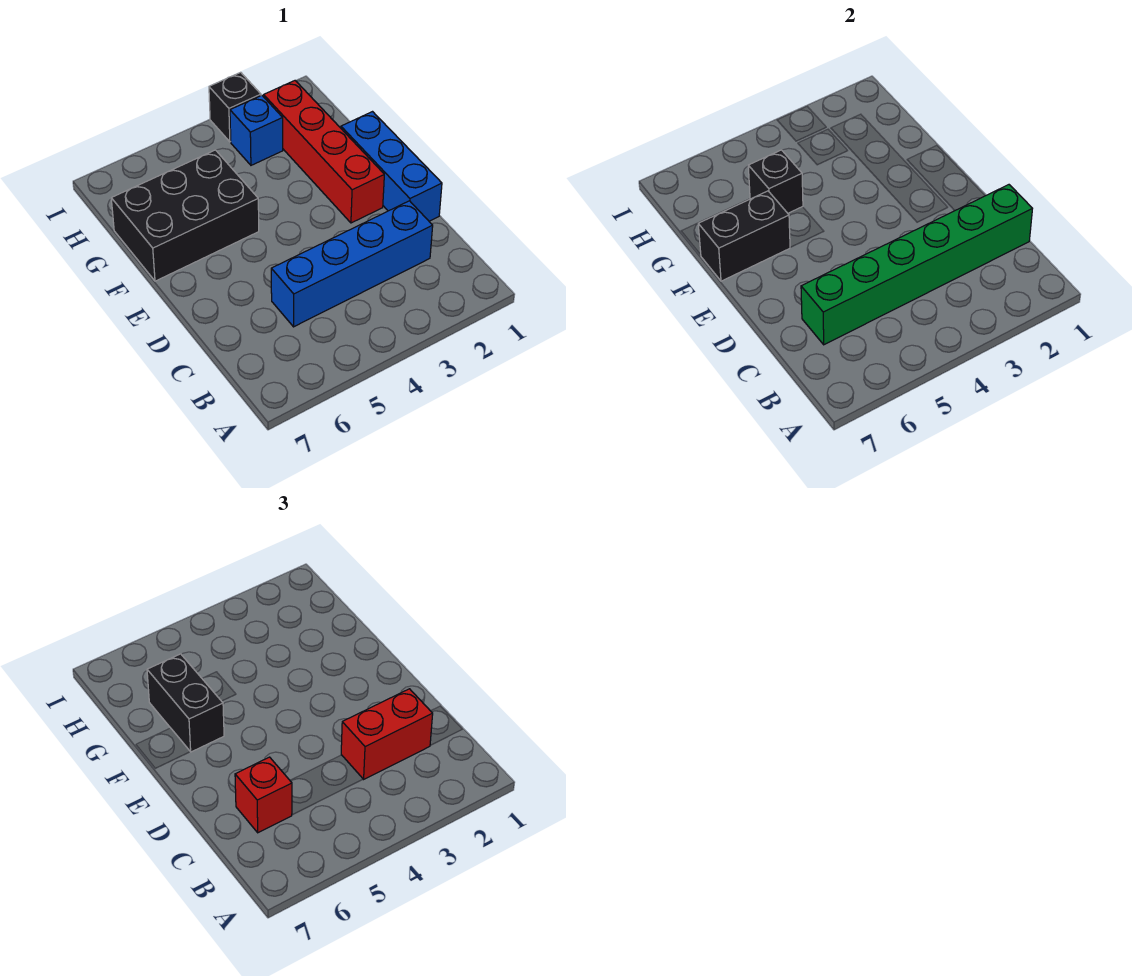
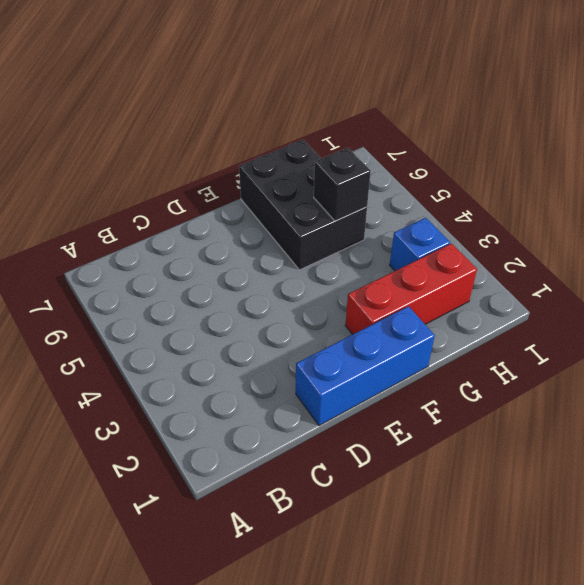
red 1x3 brick [345,244,477,334] -> red 1x4 brick [264,81,384,223]
none -> blue 1x4 brick [271,201,433,327]
none -> black 1x1 brick [209,72,261,142]
none -> green 1x6 brick [801,185,1032,345]

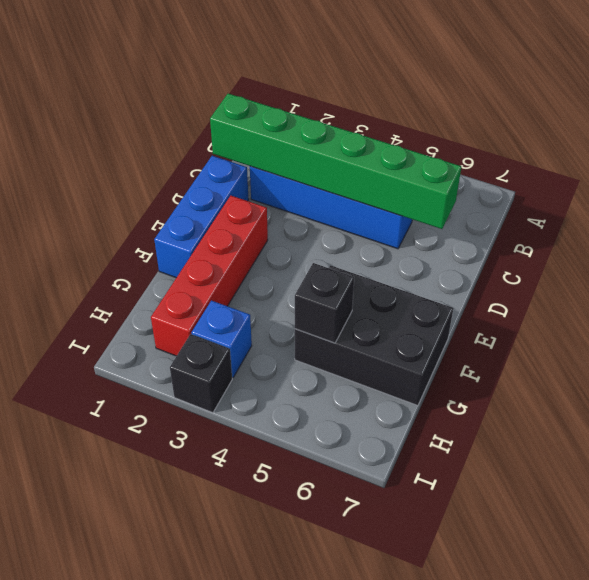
none -> black 1x2 brick [698,191,790,281]
none -> red 1x2 brick [341,689,433,779]
none -> red 1x1 brick [235,757,292,833]

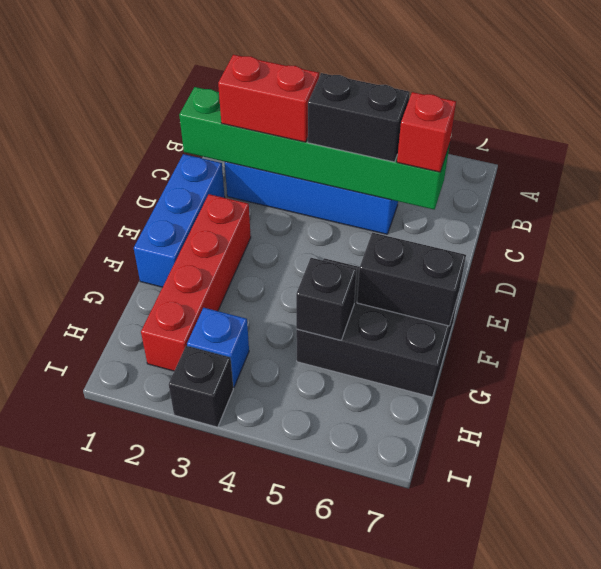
black 1x2 brick [308,73,410,162] -> black 1x2 brick turned to [147,654,224,752]

